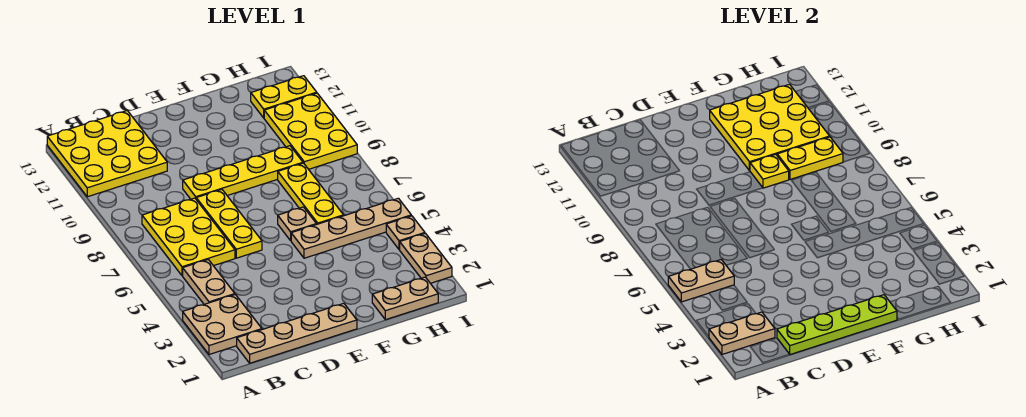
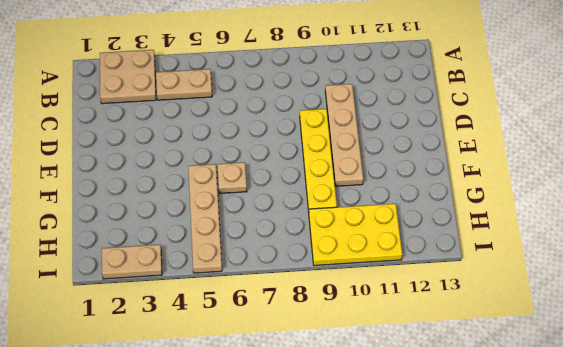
tan 1x4 plate [325,84,363,186] -> tan 1x4 plate moved to [237,303,357,363]
none -> yellow 3x3 plate [47,111,167,197]
none -> yellow 2x3 plate [142,198,235,276]
none -> yellow 1x3 plate [196,190,262,258]

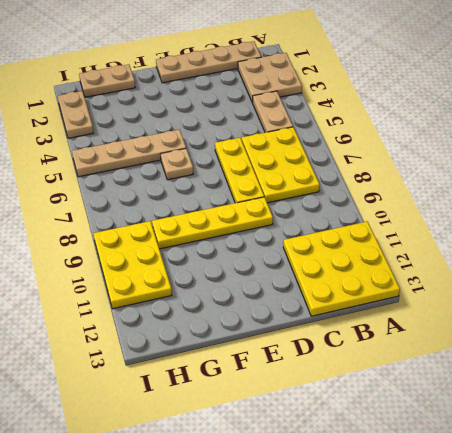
none -> yellow 1x3 plate [278,163,344,224]
none -> yellow 1x2 plate [251,76,317,118]
none -> tan 1x1 plate [386,216,425,250]

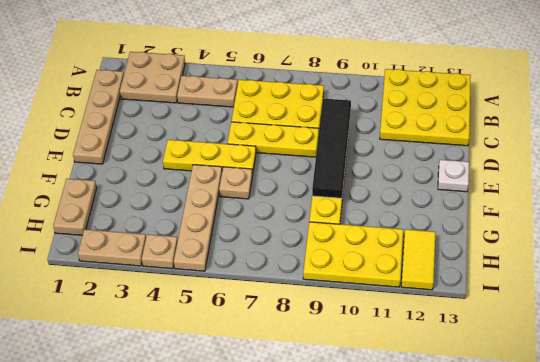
black 1x4 tile [312,99,351,198] -> yellow 1x1 plate [750,154,789,188]
yellow 1x3 plate [163,140,256,175] -> yellow 1x3 plate moved to [278,163,344,224]
white 1x1 plate [438,160,469,192] -> none
yellow 1x2 tile [401,229,435,290] -> yellow 1x2 plate [251,76,317,118]
none -> tan 1x2 plate [709,312,775,354]
none -> tan 1x2 plate [668,260,734,302]
none -> lime 1x4 plate [777,295,897,354]

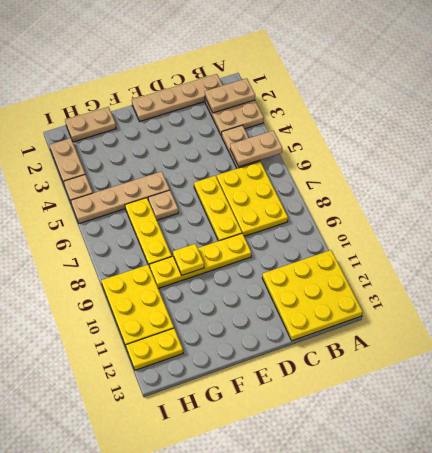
none -> lime 1x4 plate [777,295,897,354]
none -> yellow 3x3 plate [710,84,830,171]
none -> yellow 1x2 plate [777,137,843,179]

